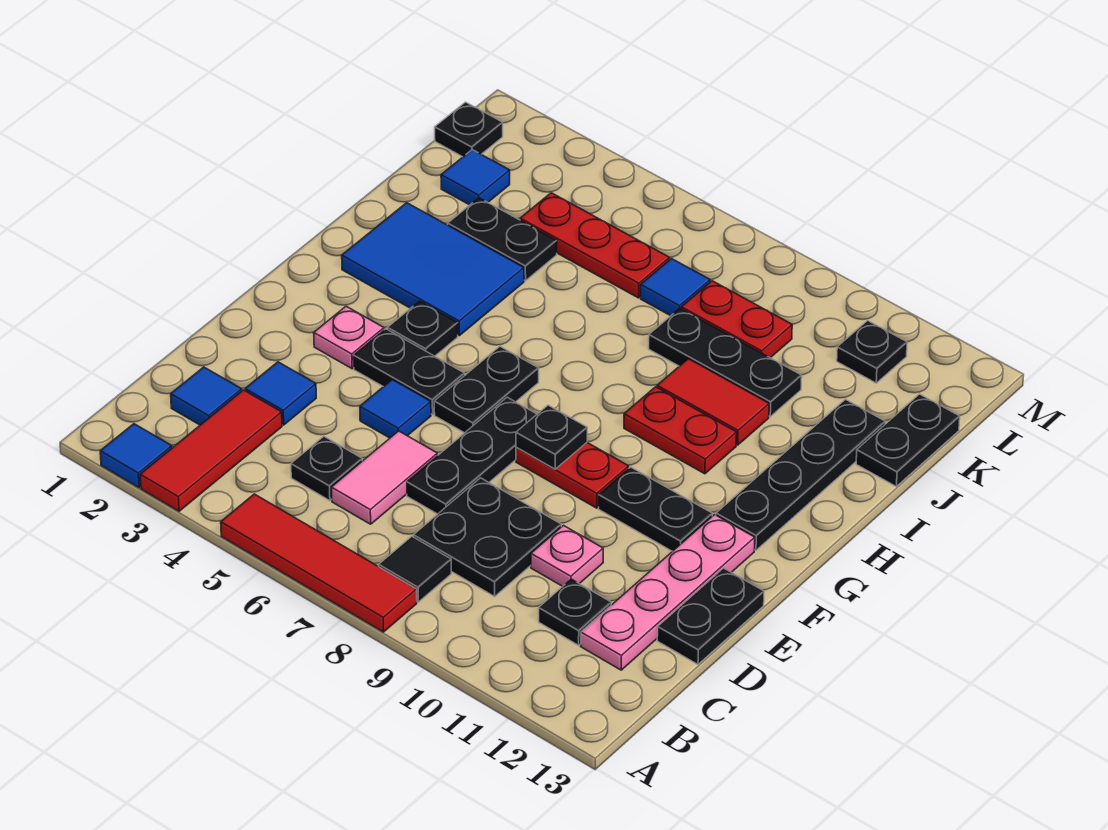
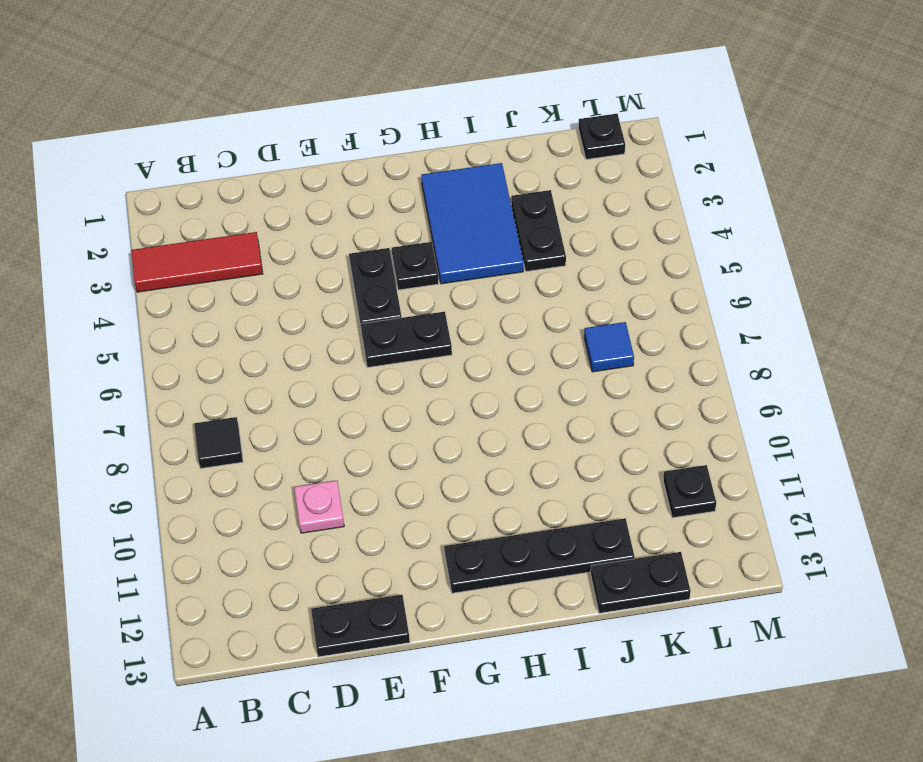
none -> blue 1x1 tile [100,424,172,488]
none -> red 1x4 tile [221,494,417,632]
none -> blue 1x1 tile [171,367,242,425]
none -> black 1x1 plate [291,436,362,501]

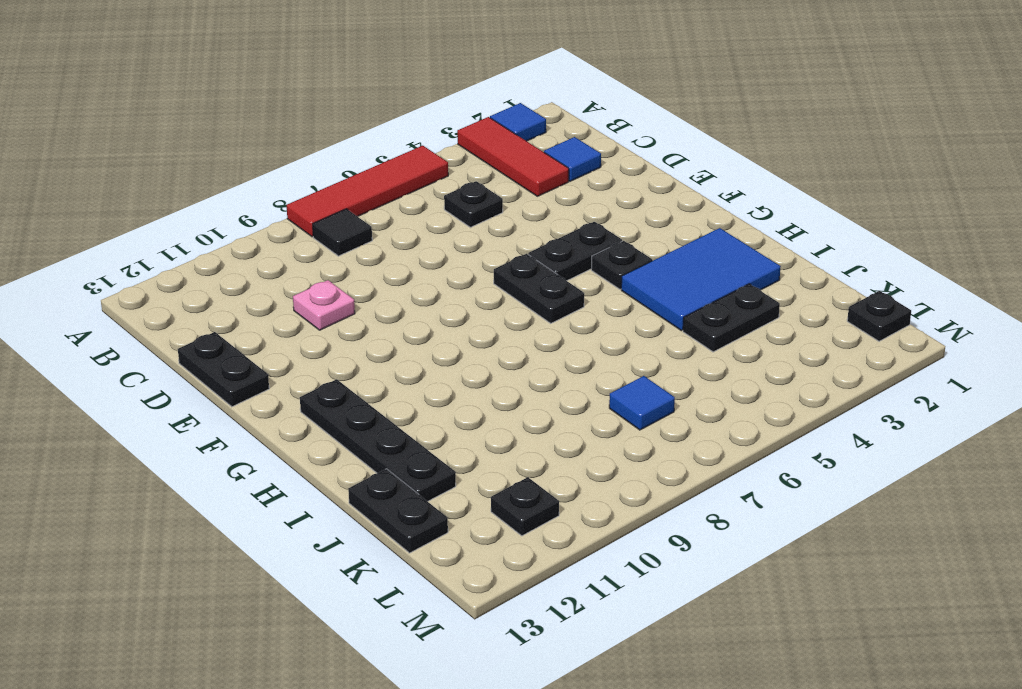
none -> pink 1x2 tile [331,431,438,524]
none -> black 2x2 plate [413,478,561,596]
none -> black 1x1 plate [539,579,611,645]
none -> pink 1x4 plate [581,515,755,670]

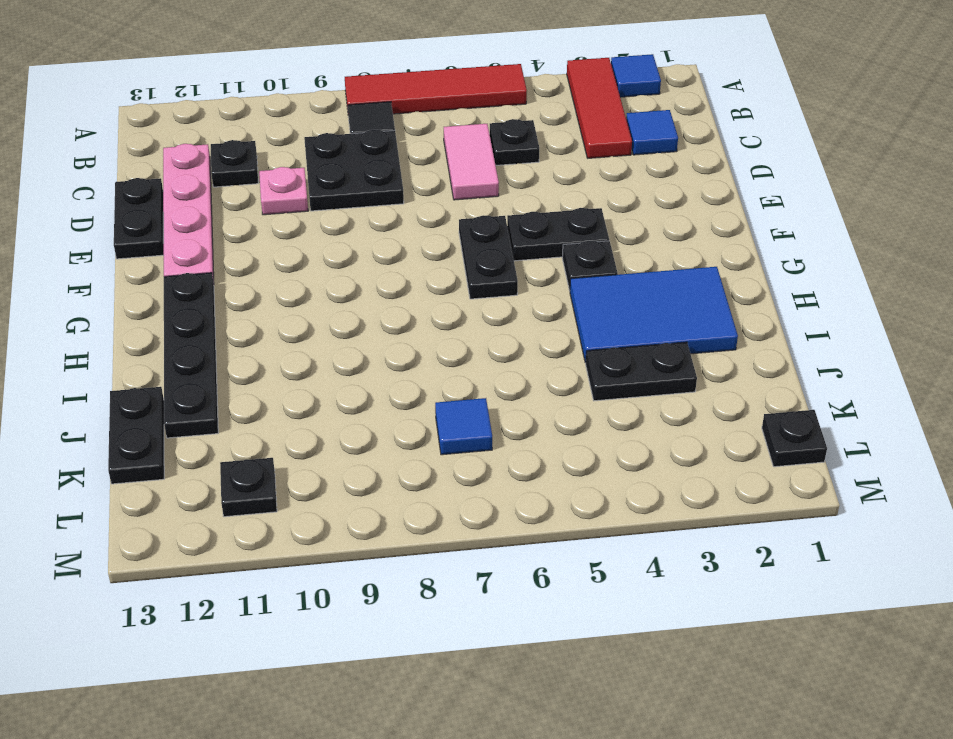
none -> blue 1x1 tile [245,362,316,425]
none -> black 1x3 plate [407,397,537,514]
none -> blue 1x1 tile [360,380,431,438]
none -> pink 1x1 plate [314,306,384,369]

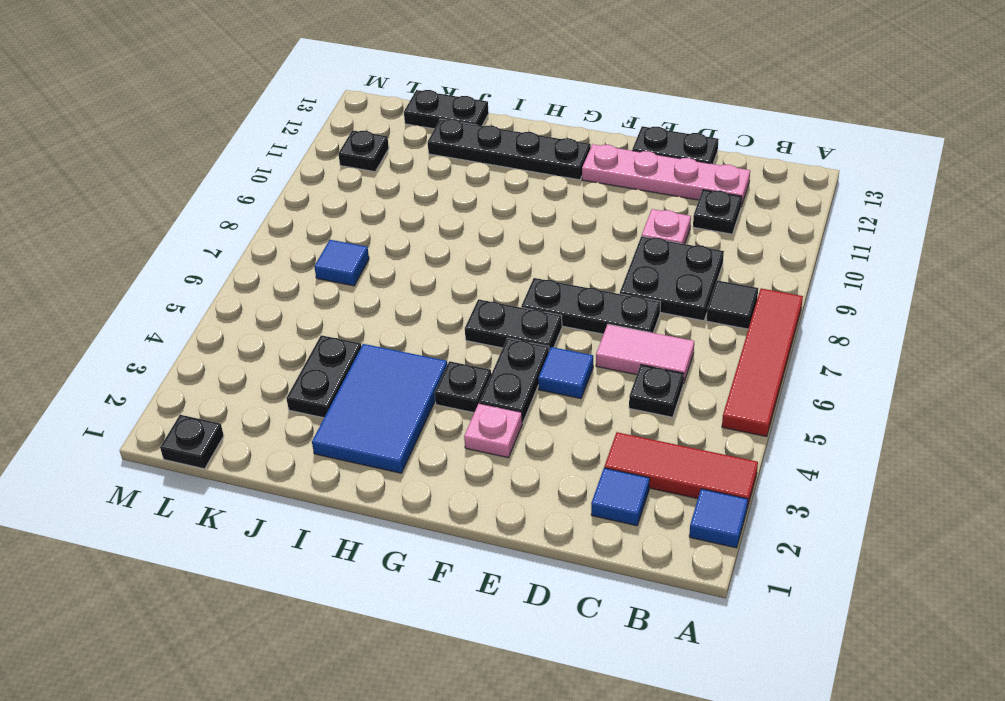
none -> blue 1x1 tile [245,362,316,425]
none -> red 1x2 plate [516,443,629,508]
none -> black 1x2 plate [599,467,712,551]
none -> red 1x2 plate [624,387,737,474]

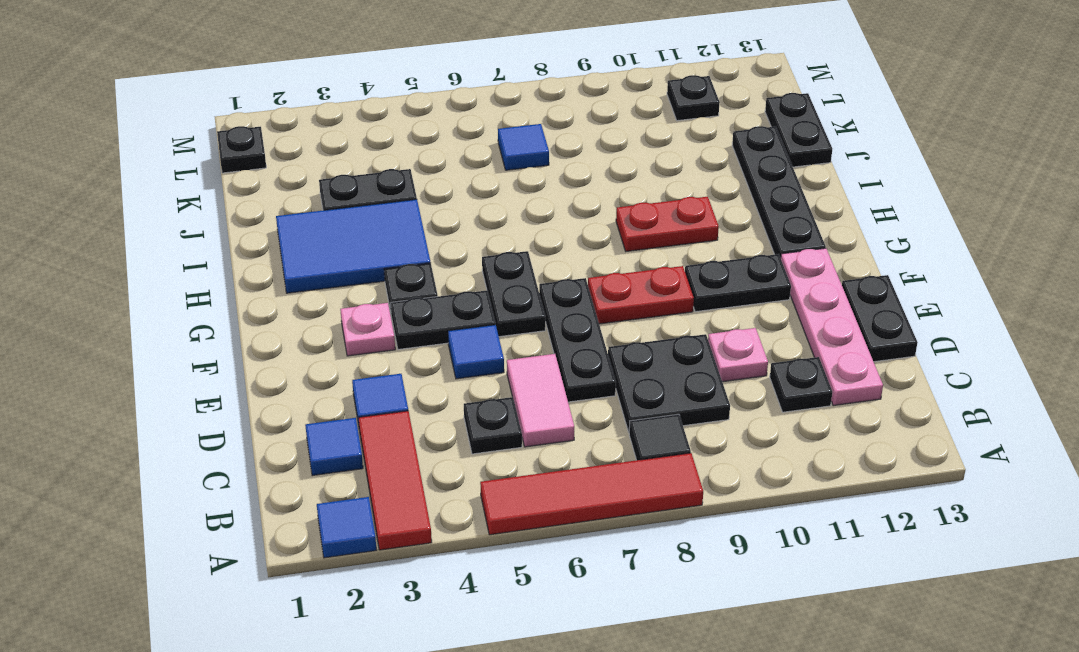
none -> red 1x2 tile [657,359,769,445]
none -> black 1x3 plate [649,308,802,416]
none -> blue 1x1 tile [441,150,510,205]
none -> red 1x3 plate [520,193,670,298]

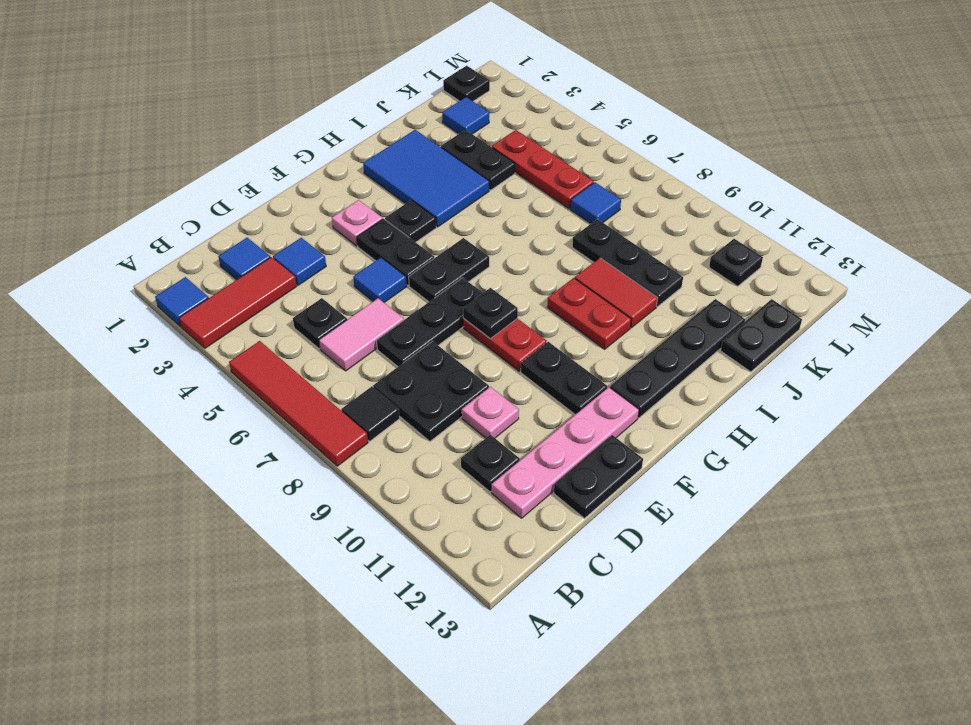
none -> red 1x2 plate [681,281,792,358]

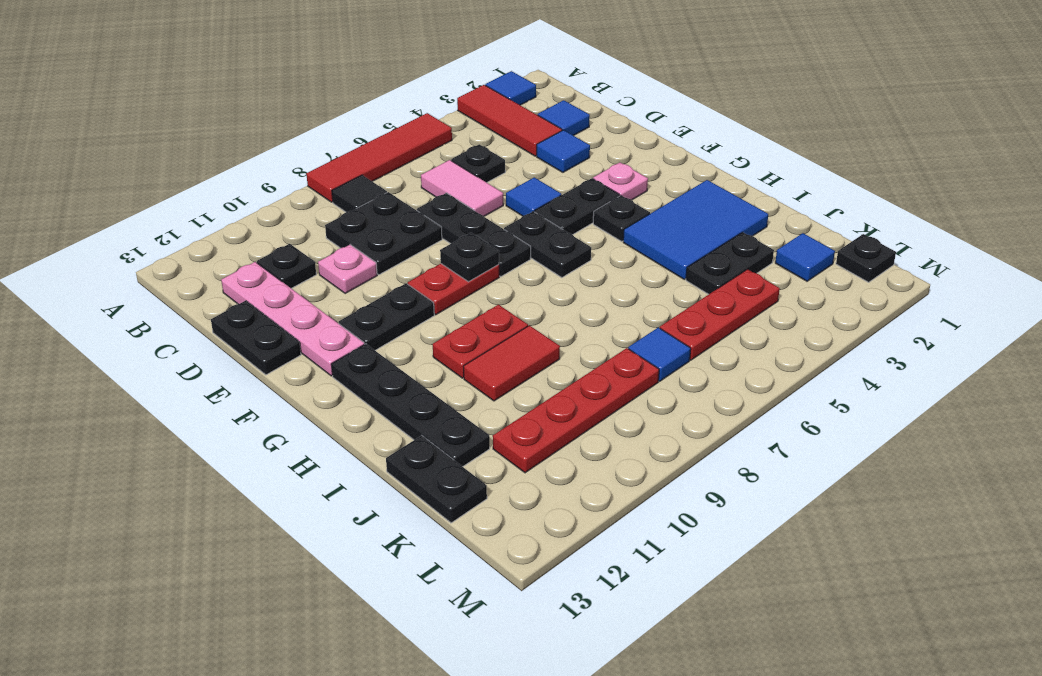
red 1x4 plate [493,348,659,473] -> red 1x2 plate [681,281,792,358]
none -> black 1x3 plate [649,308,802,416]
none -> black 1x1 plate [837,321,907,383]

